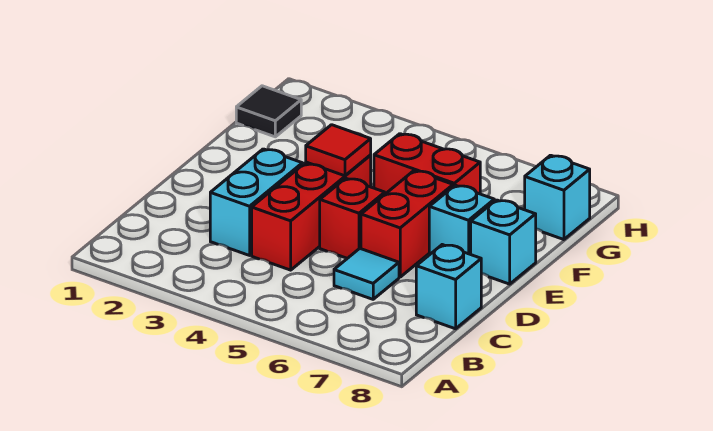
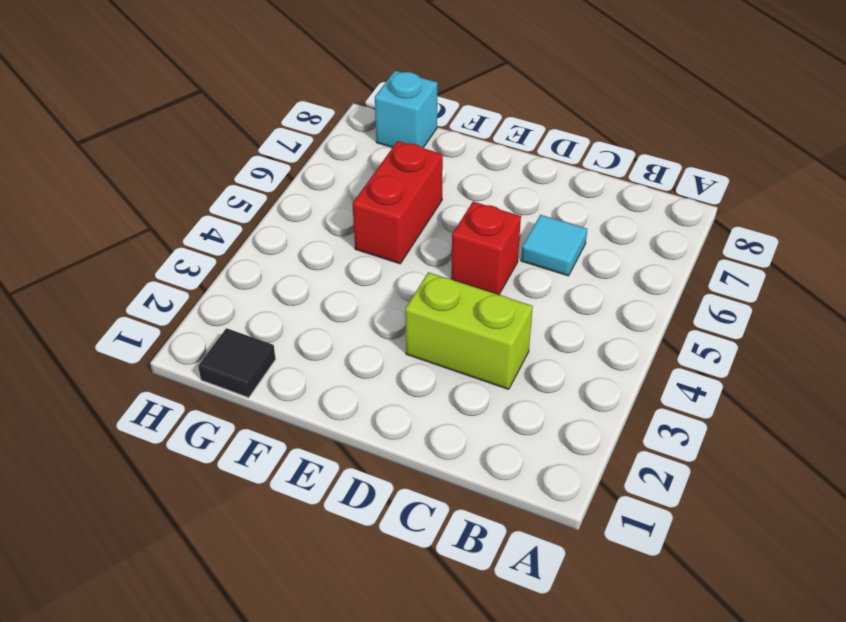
lime 1x2 brick [405,272,533,389] -> cyan 1x2 brick [210,149,302,255]
none -> red 1x3 brick [252,155,371,270]
none -> cyan 1x1 brick [416,245,481,329]
none -> red 1x2 brick [361,171,453,277]

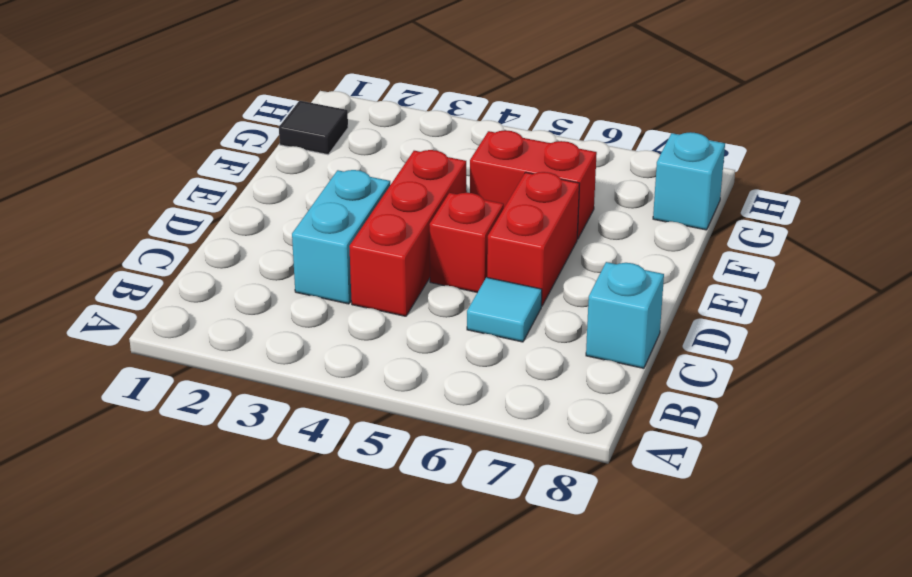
none -> cyan 1x1 brick [429,185,494,255]
none -> cyan 1x1 brick [471,200,536,284]
none -> red 1x1 tile [306,125,371,176]

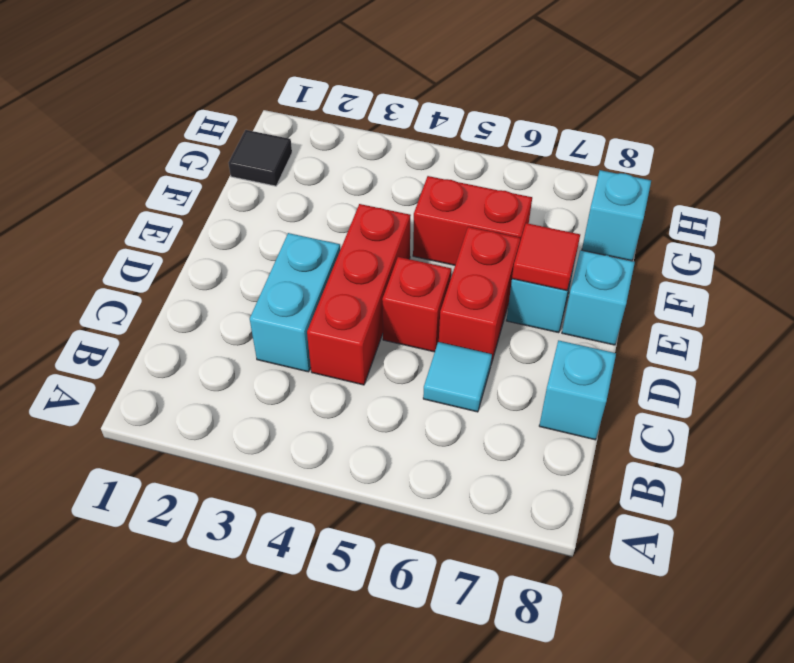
red 1x1 tile [512,223,580,291] -> red 1x1 tile moved to [306,125,371,176]

